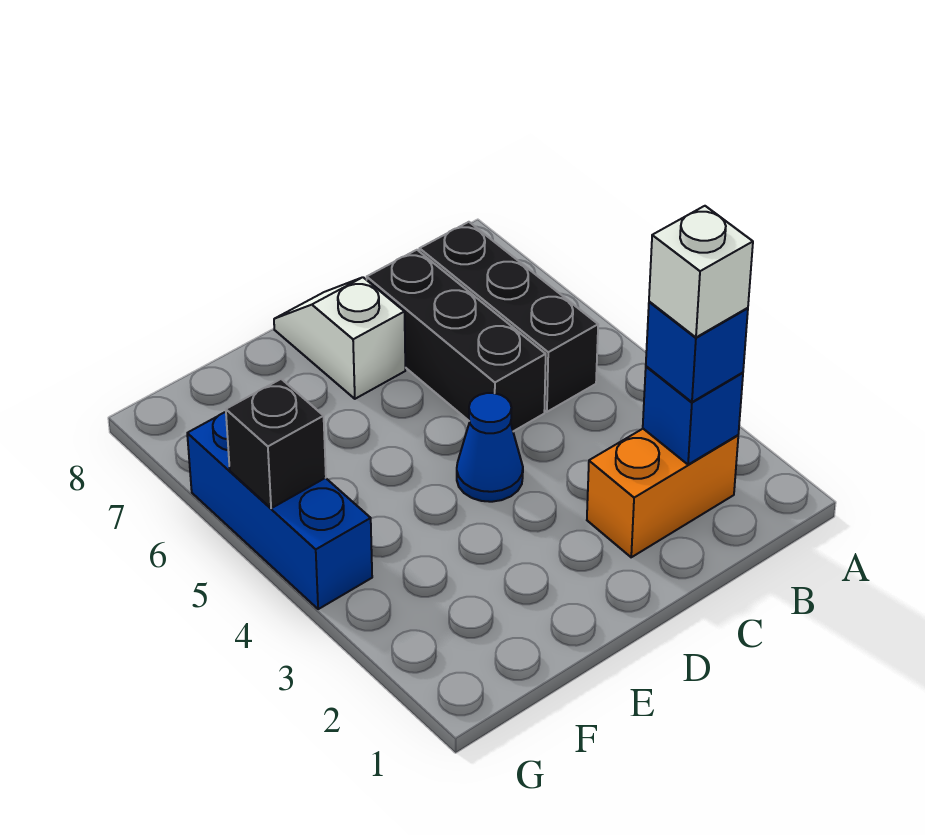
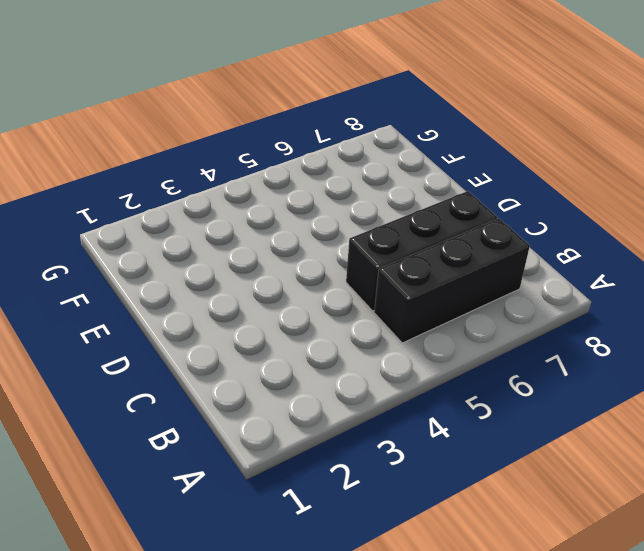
none -> orange 1x2 brick [587,429,738,557]
none -> blue 1x1 cone [457,393,523,502]

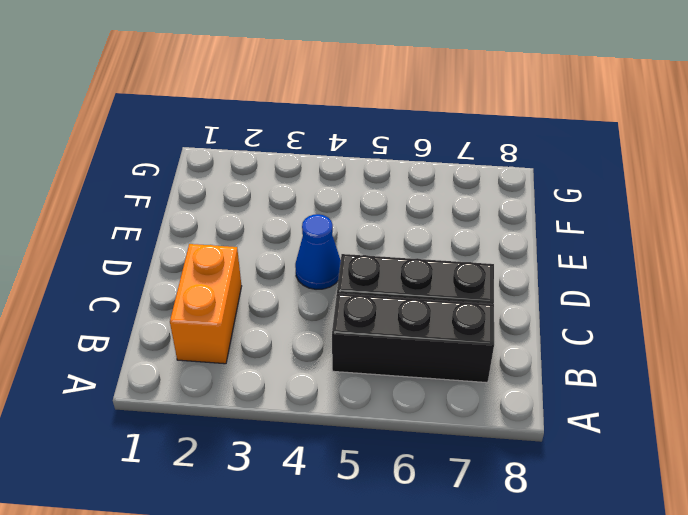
none -> white 1x2 slope [274,277,405,399]
none -> blue 1x3 brick [187,412,372,609]

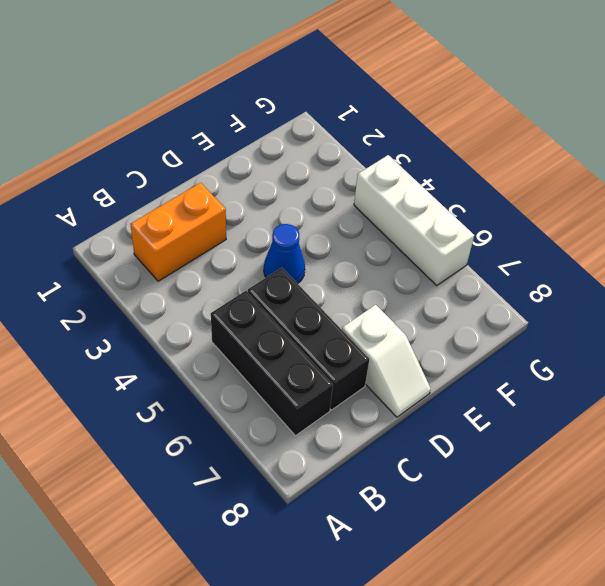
white 1x3 brick [354,155,474,286] -> blue 1x3 brick [187,412,372,609]
none -> blue 1x1 brick [643,366,743,465]
none -> black 1x1 brick [226,379,326,508]

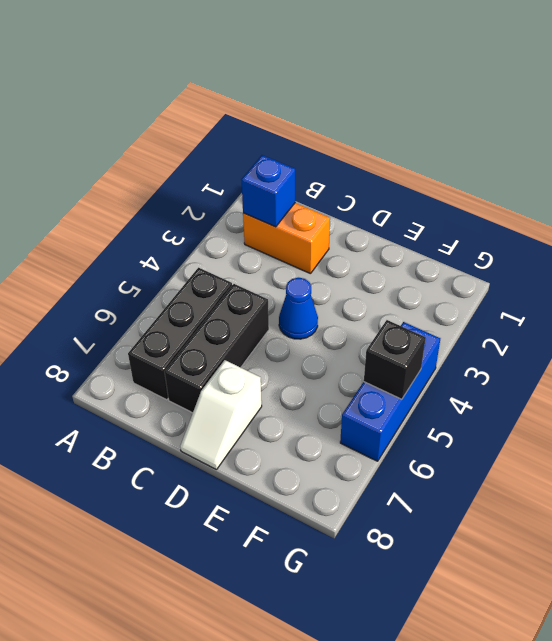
none -> blue 1x1 brick [646,302,748,402]
none -> white 1x1 brick [649,206,753,337]

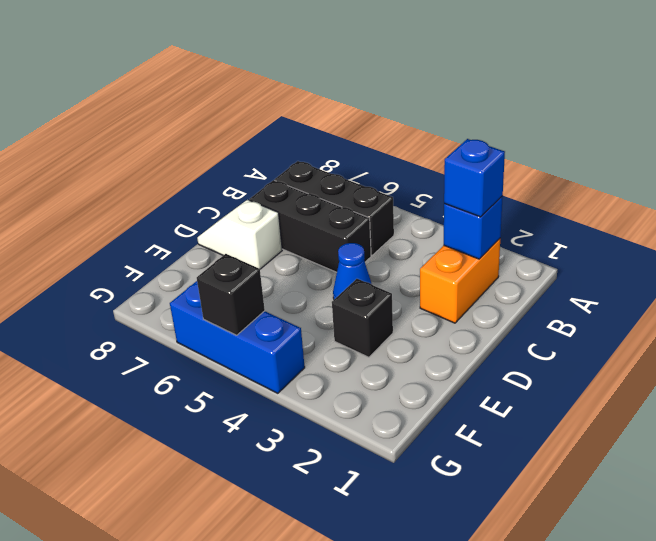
black 1x1 brick [332,279,393,357] -> none
none -> white 1x1 brick [649,206,753,337]

